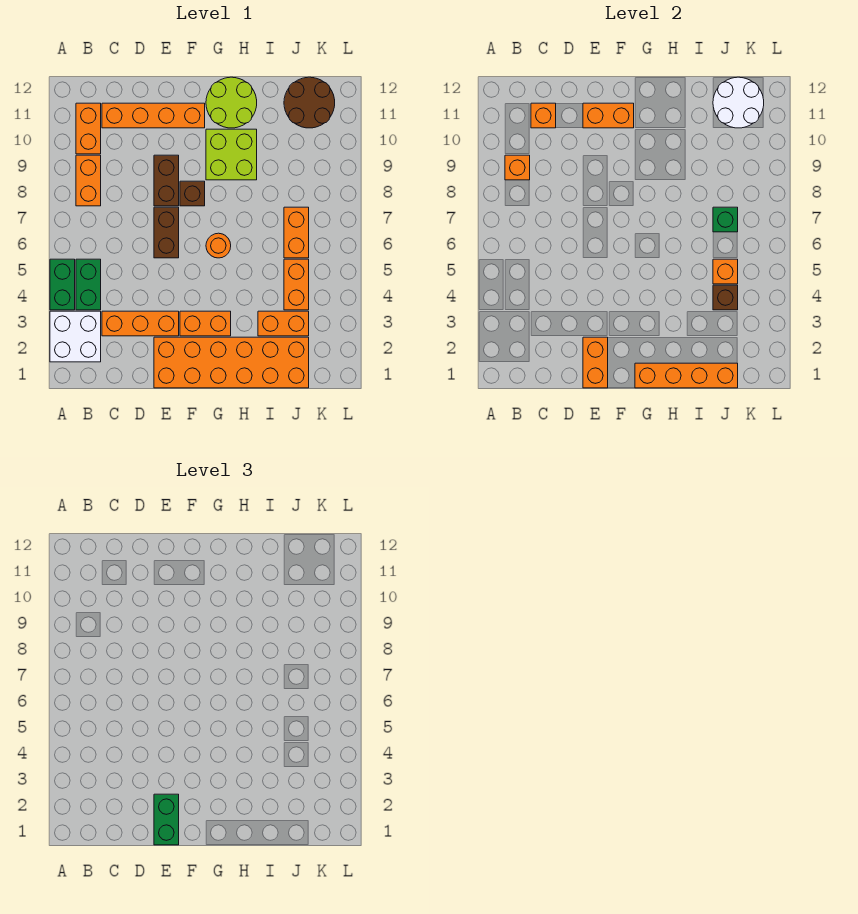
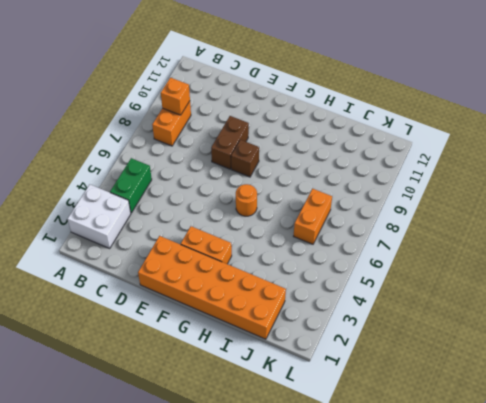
none -> green 1x2 brick [50,259,75,310]
none -> orange 1x2 brick [76,103,101,154]
none -> orange 1x3 brick [102,311,179,336]

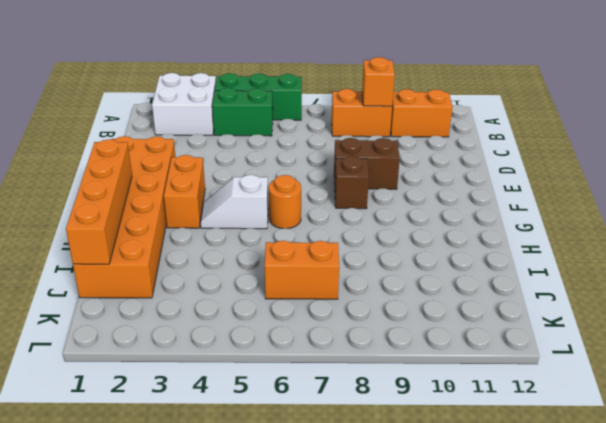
green 1x3 brick [215,73,302,120] -> green 1x2 brick [50,259,75,310]
white 1x2 slope [201,175,268,229] -> none
none -> orange 1x3 brick [102,311,179,336]
none -> orange 1x4 brick [102,103,205,128]
none -> brown 1x2 brick [154,207,179,258]

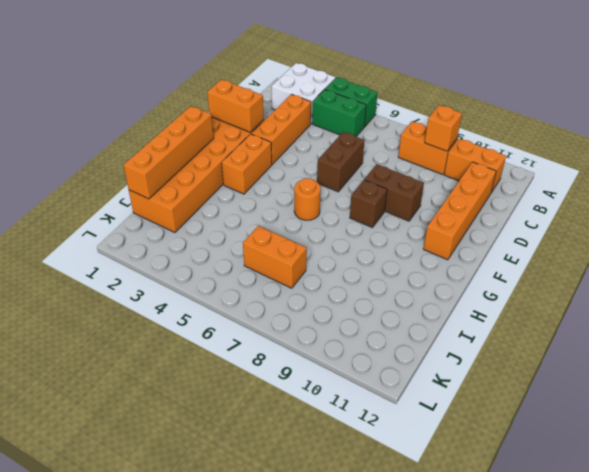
brown 1x2 brick [317,132,365,192] -> brown 1x2 brick turned to [154,207,179,258]
none -> lime 2x2 brick [206,129,257,180]
none -> lime 2x2 round brick [206,77,257,128]
none -> orange 1x2 brick [258,311,309,336]

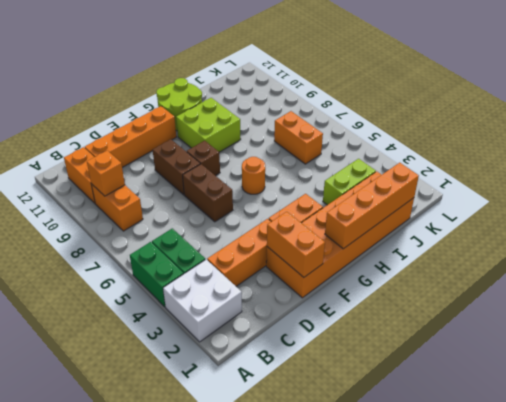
lime 1x2 brick [323,159,376,205] -> orange 1x2 brick [258,311,309,336]
none -> orange 1x2 brick [284,259,309,310]
none -> brown 2x2 round brick [284,77,335,128]
none -> orange 1x1 brick [531,103,556,128]

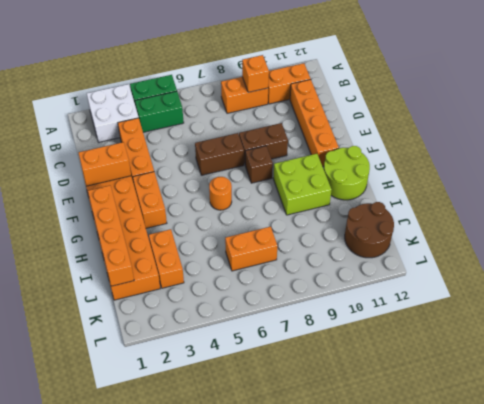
none -> orange 1x2 brick [284,259,309,310]
none -> orange 1x1 brick [531,103,556,128]
none -> orange 1x2 brick [583,103,634,128]

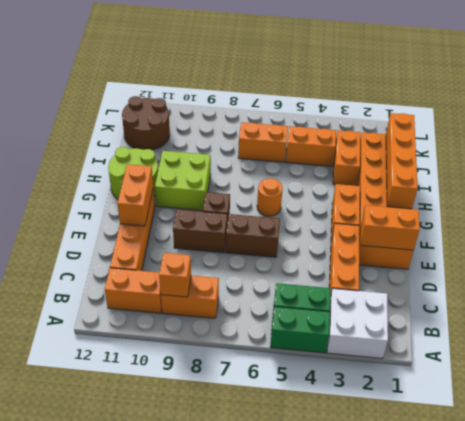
none -> orange 1x1 brick [531,103,556,128]
none -> brown 1x1 brick [713,285,738,310]
none -> orange 1x1 brick [713,259,738,284]

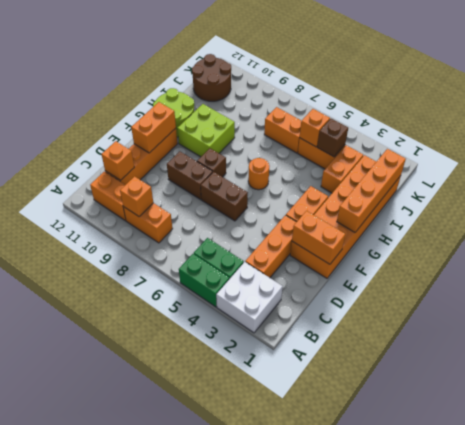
none -> green 1x1 brick [713,207,738,232]
none -> white 2x2 round brick [713,77,764,128]
none -> green 1x2 brick [154,794,179,845]

